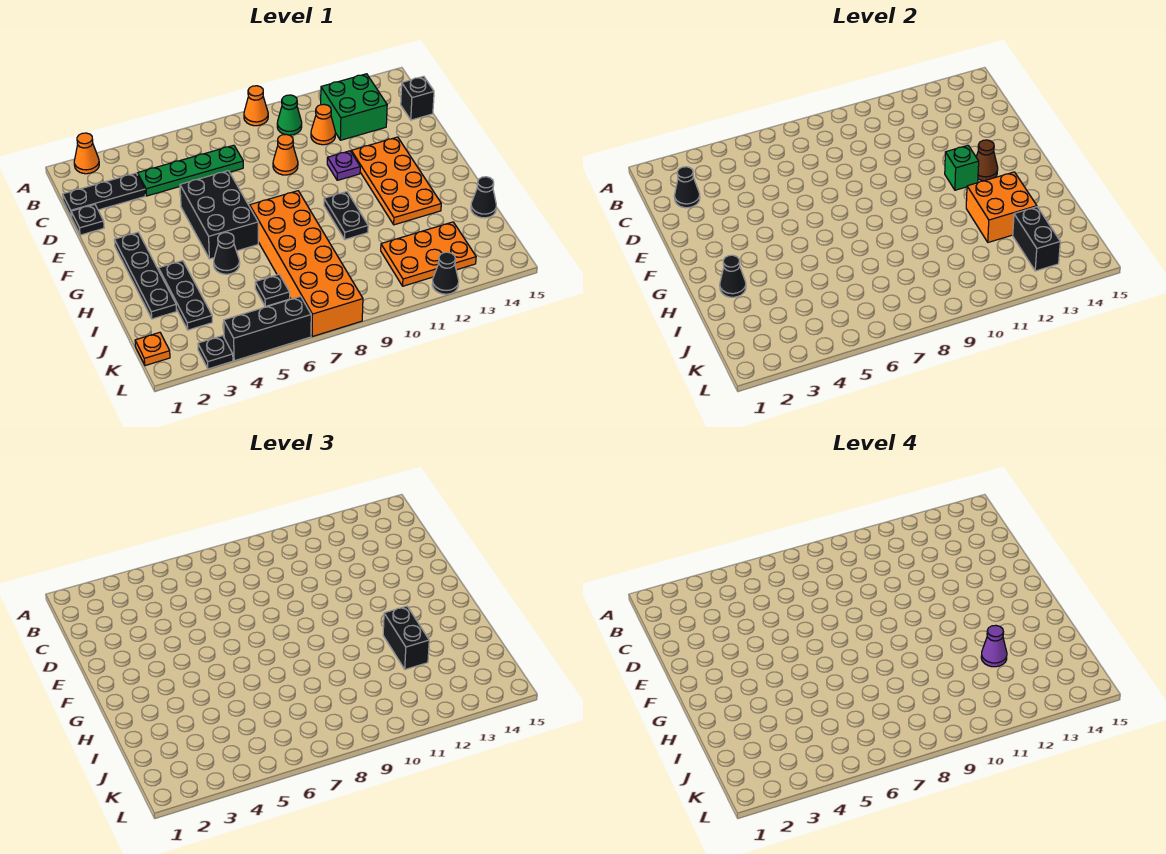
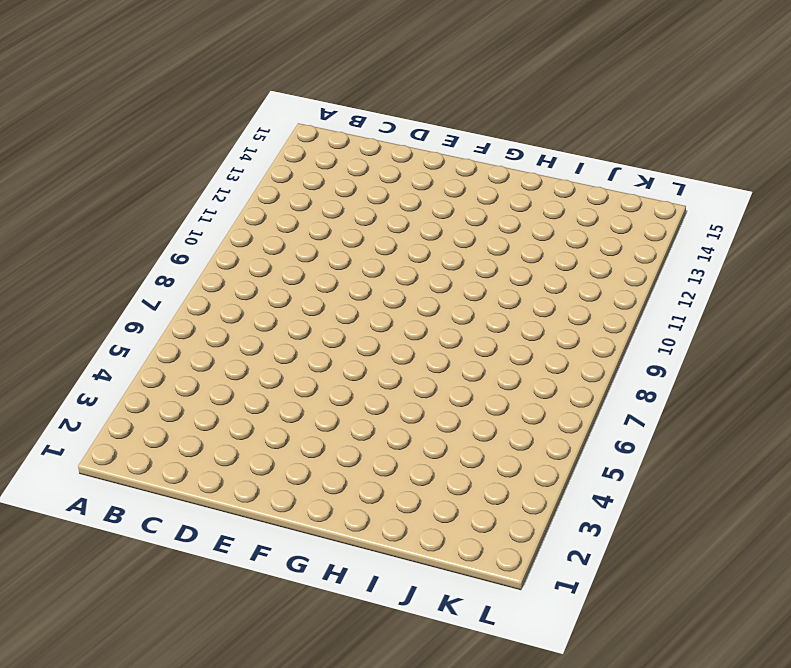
none -> orange 1x1 cone [74,133,99,174]
none -> orange 1x1 cone [244,86,268,126]
none -> green 1x1 cone [277,95,302,135]
none -> green 2x2 brick [321,74,387,140]

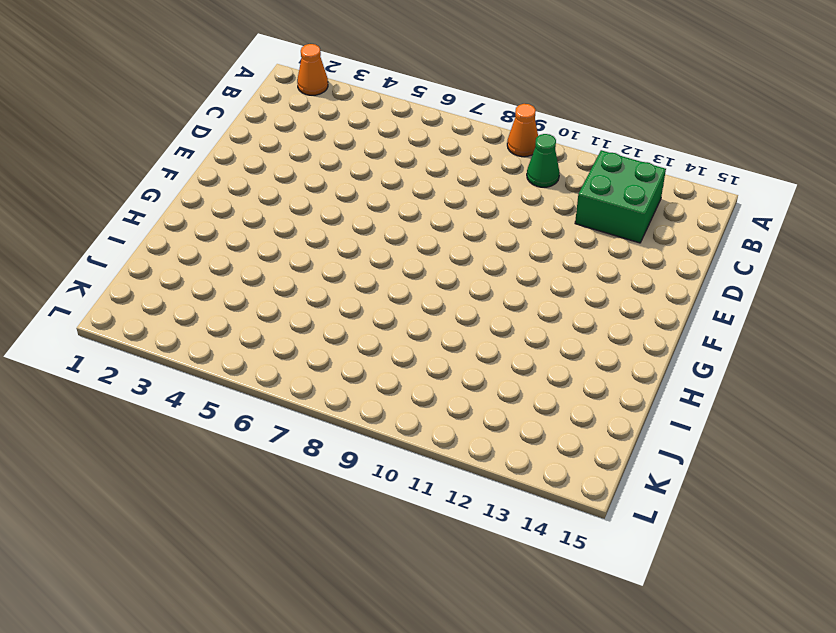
none -> black 1x3 plate [63,173,145,217]
none -> green 1x4 plate [138,145,243,196]
none -> orange 1x1 cone [311,104,335,145]
none -> black 1x1 brick [401,76,434,120]

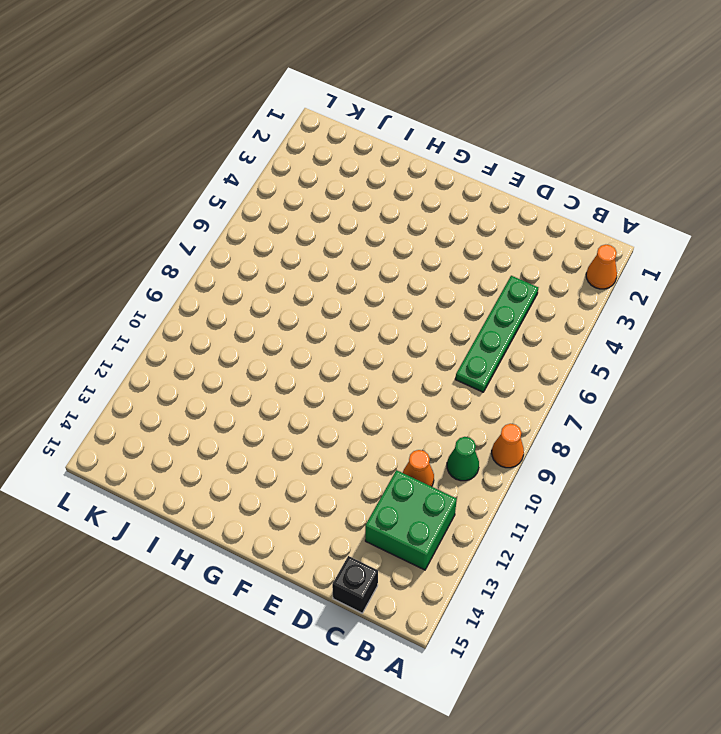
none -> black 1x3 plate [63,173,145,217]
none -> black 1x1 plate [71,205,104,235]
none -> orange 1x1 cone [273,134,298,175]
none -> black 2x3 brick [180,171,258,259]

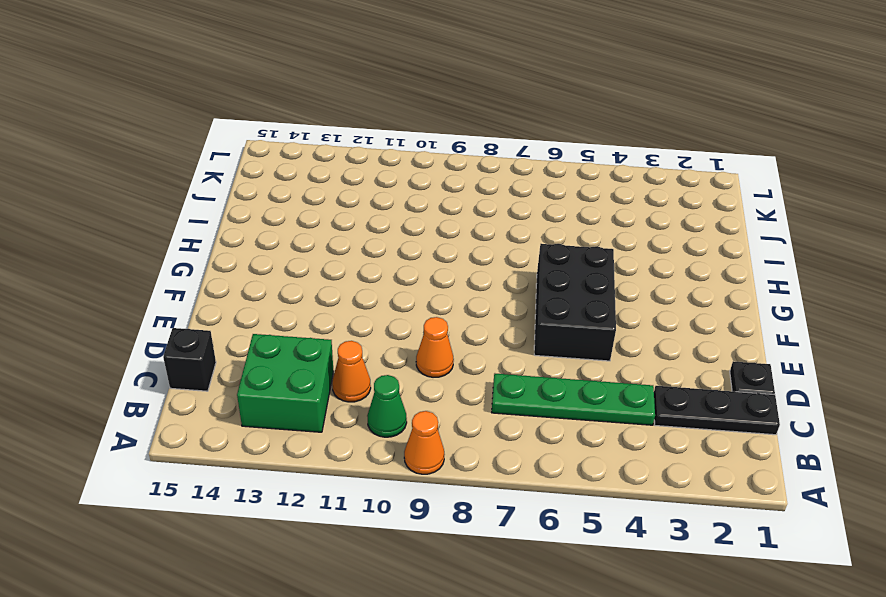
none -> orange 1x1 cone [74,133,99,174]
none -> purple 1x1 plate [327,151,360,180]
none -> orange 2x4 plate [351,137,441,225]
none -> black 1x4 plate [114,232,177,319]

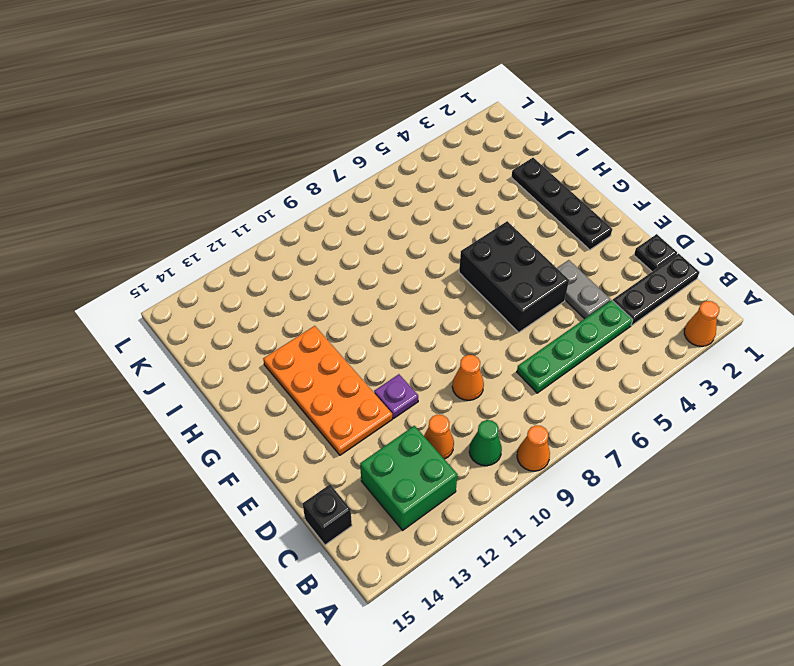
grey 1x2 plate [557,260,611,319] -> none
none -> orange 2x6 brick [250,191,363,336]
none -> black 1x2 plate [324,192,368,239]
none -> black 1x3 plate [159,261,212,330]
none -> black 1x1 cone [214,233,240,274]

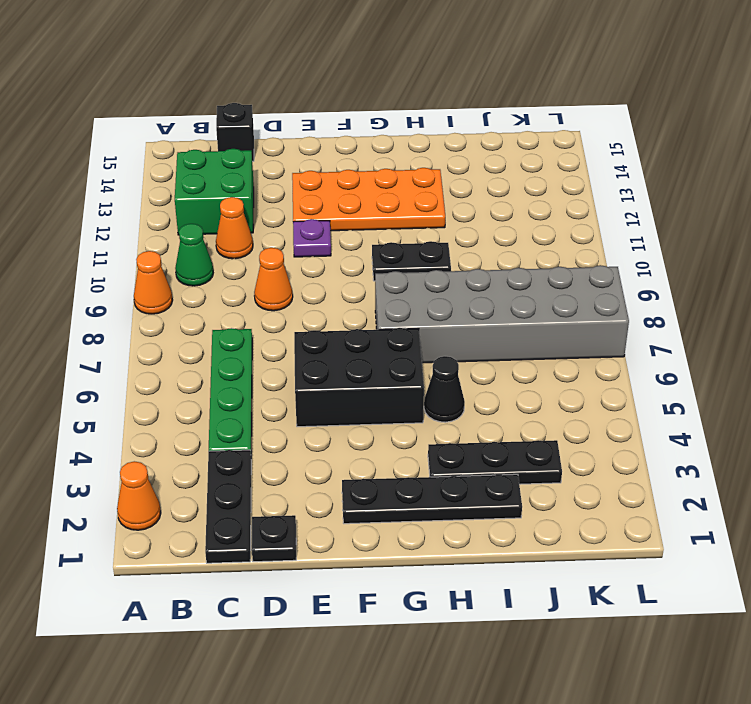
grey 2x6 brick [375,265,629,363] -> orange 2x6 brick [250,191,363,336]
none -> black 1x1 cone [471,177,496,218]
none -> black 1x1 plate [255,275,290,306]
none -> orange 2x3 plate [381,222,476,286]
none -> orange 1x1 plate [135,332,170,366]

